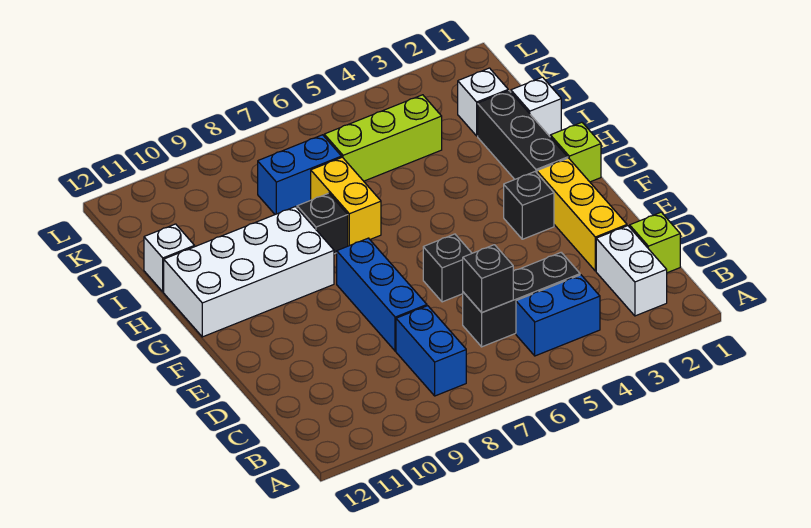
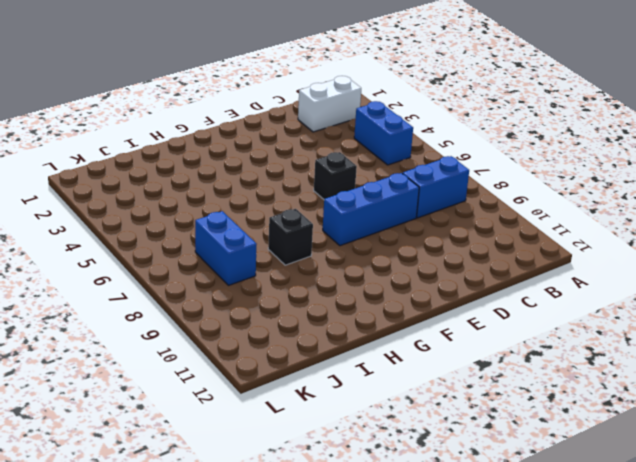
none -> lime 1x1 brick [630,212,680,273]
none -> black 1x3 brick [463,253,580,347]
none -> yellow 1x3 brick [537,158,627,271]

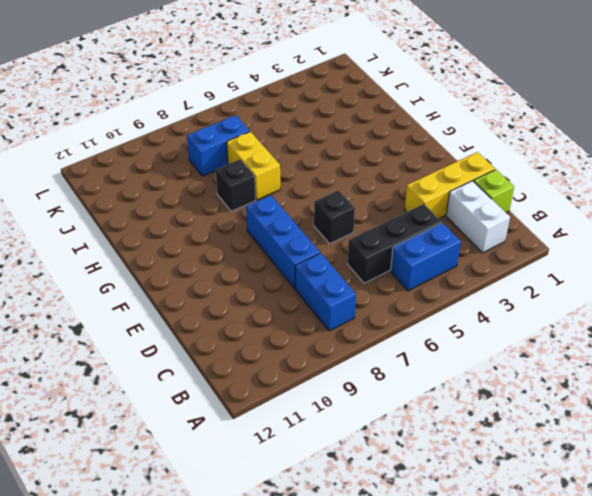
yellow 1x3 brick [405,152,495,219] -> yellow 1x3 brick turned to [537,158,627,271]
none -> black 1x1 brick [504,172,554,239]
none -> lime 1x1 brick [550,122,601,182]
none -> black 1x3 brick [478,91,568,179]

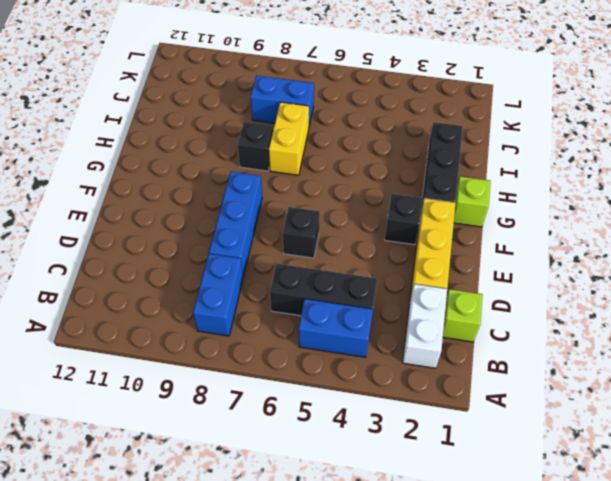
none -> white 2x4 brick [164,207,334,337]
none -> white 1x1 brick [511,77,561,136]
none -> white 1x1 brick [144,224,195,292]

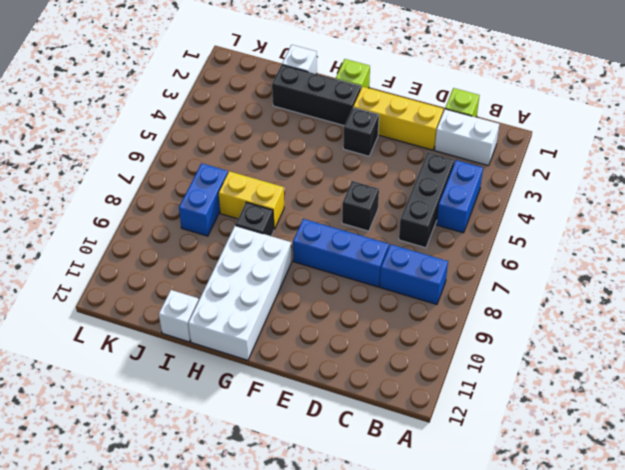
none -> white 1x1 brick [458,68,508,136]
none -> lime 1x3 brick [324,95,442,181]
none -> black 1x1 brick [463,245,513,312]

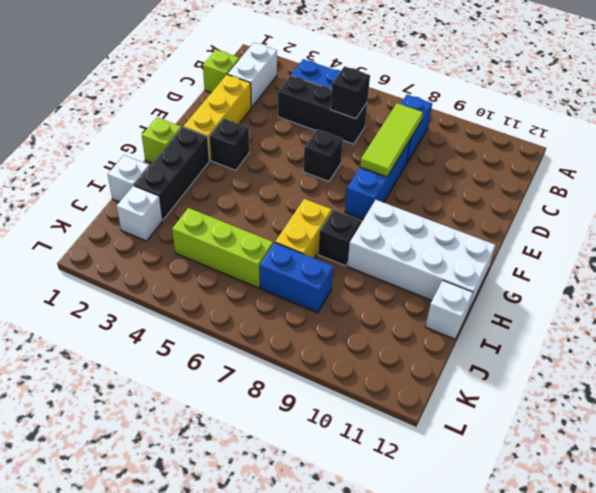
lime 1x3 tile [360,103,423,177] -> none

